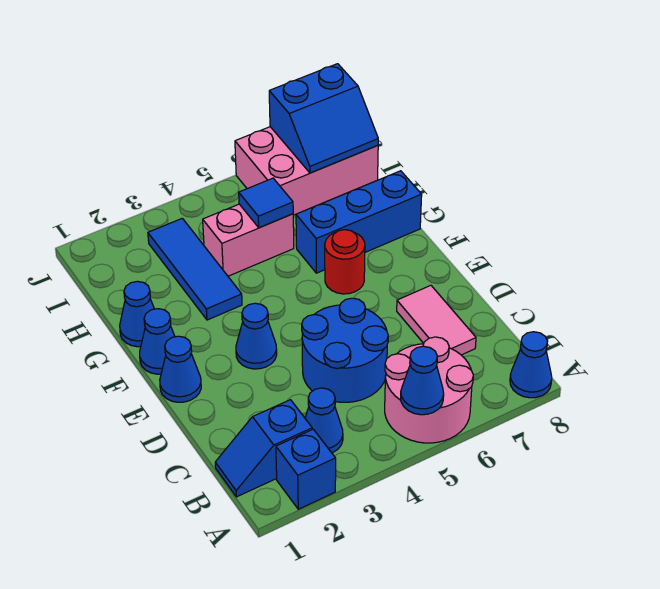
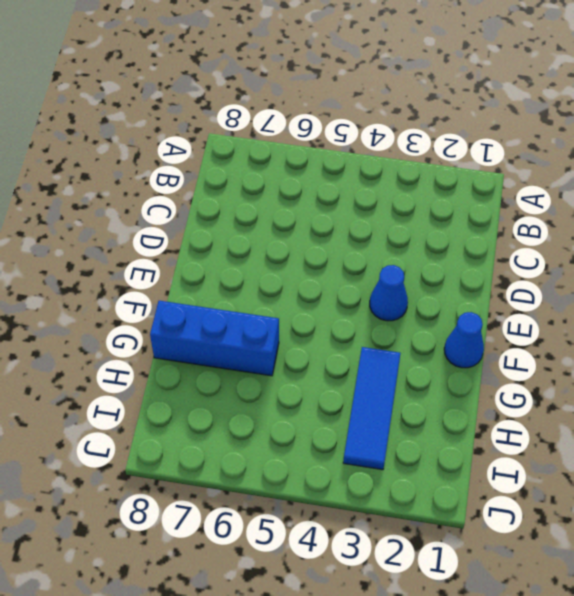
none -> blue 1x1 brick [276,429,336,509]
none -> pink 2x2 round brick [385,337,473,443]
none -> blue 1x1 cone [510,332,552,398]

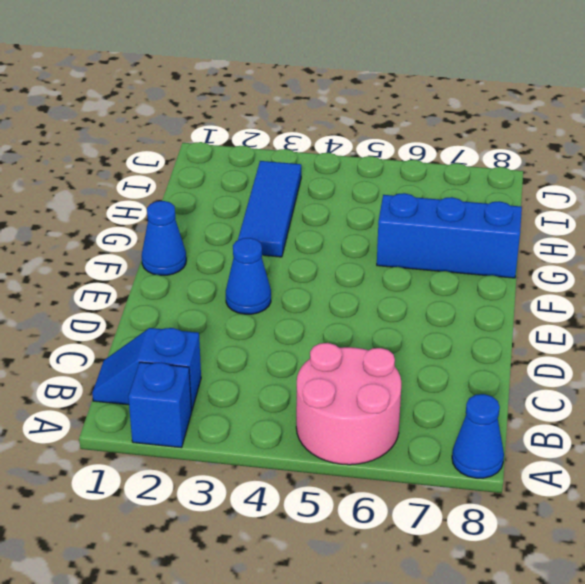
none -> blue 1x1 cone [305,388,343,453]
none -> blue 2x2 round brick [302,298,388,402]
none -> pink 1x2 tile [397,285,476,355]

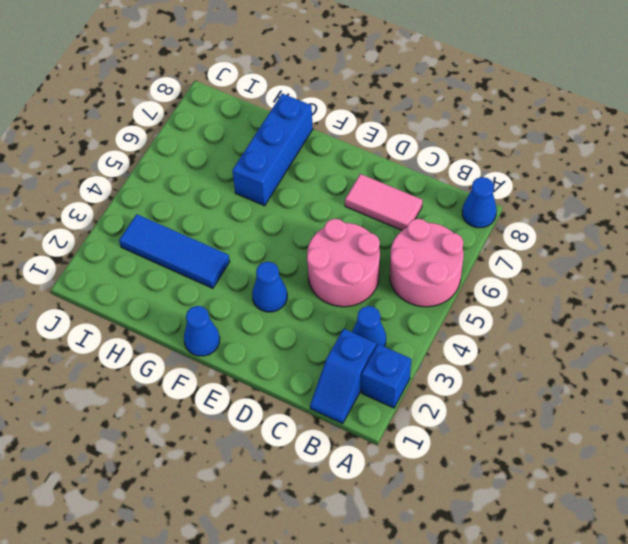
pink 2x2 round brick [307,219,380,307] -> blue 2x2 round brick [302,298,388,402]
none -> blue 1x1 cone [160,336,201,402]
none -> red 1x1 round brick [325,230,365,294]
none -> blue 1x1 cone [120,281,154,347]

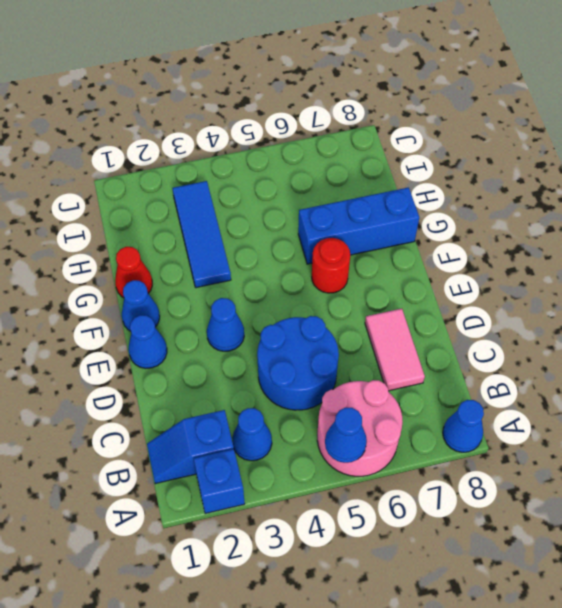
red 1x1 cone [115,247,152,298] -> blue 1x1 cone [120,281,154,347]
none -> pink 1x2 brick [203,204,294,276]
none -> pink 2x3 brick [235,127,378,215]
none -> blue 1x1 tile [239,178,293,228]

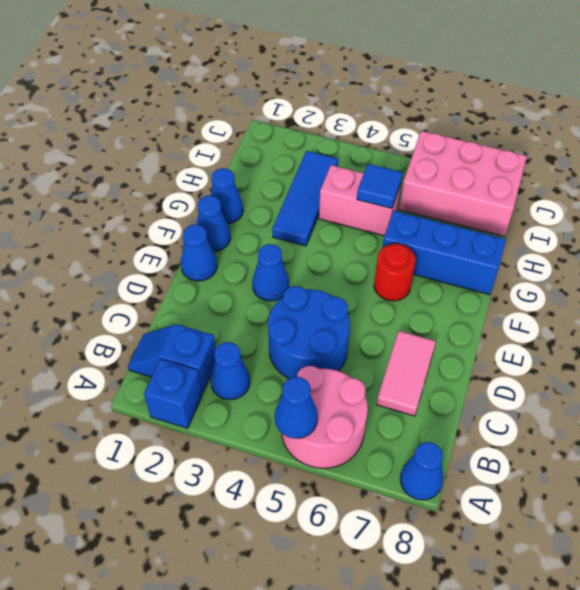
none -> blue 2x2 slope [269,64,378,173]

